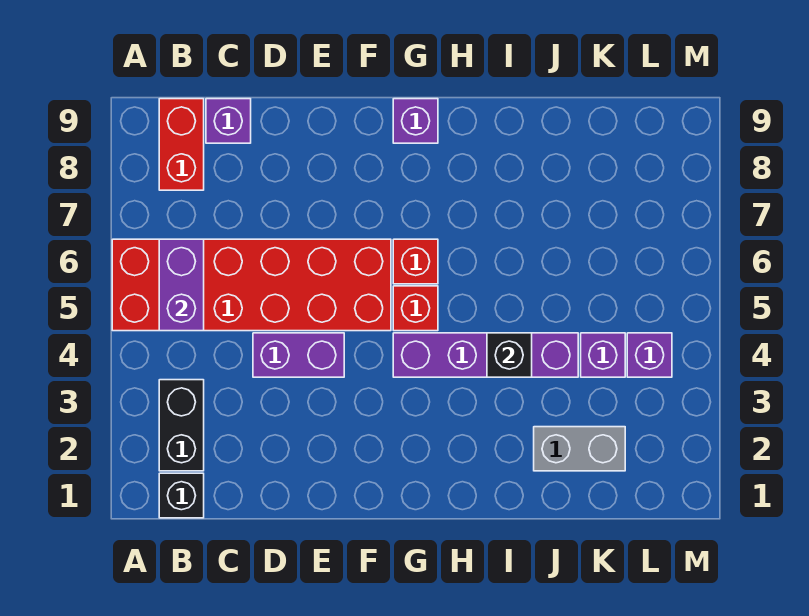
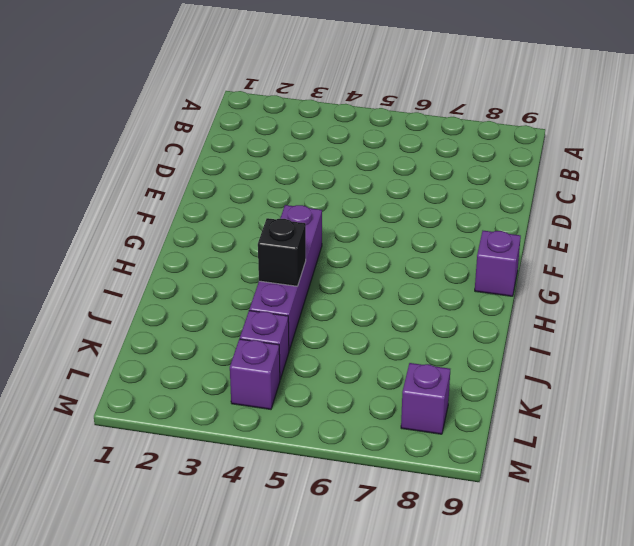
purple 1x1 brick [401,363,450,434] -> purple 1x1 brick moved to [206,99,251,143]
none -> red 2x6 brick [112,239,391,331]
none -> black 1x1 brick [159,473,204,518]
none -> black 1x2 brick [159,380,204,471]

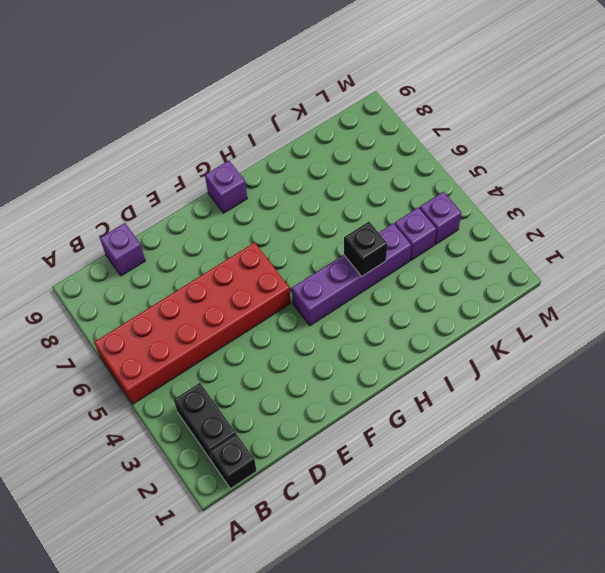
none -> red 1x2 brick [159,99,204,190]
none -> purple 1x2 brick [253,333,344,377]
none -> red 1x1 brick [393,286,438,331]

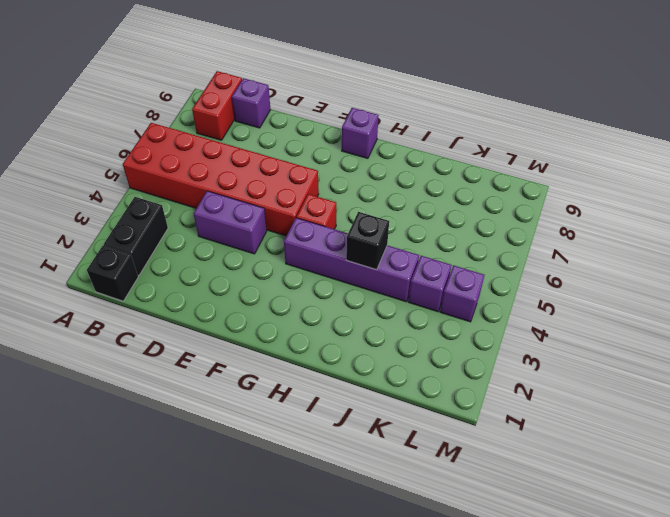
none -> red 1x1 brick [393,239,438,284]
none -> grey 1x2 brick [534,427,625,471]
none -> purple 1x2 brick [159,239,204,331]

